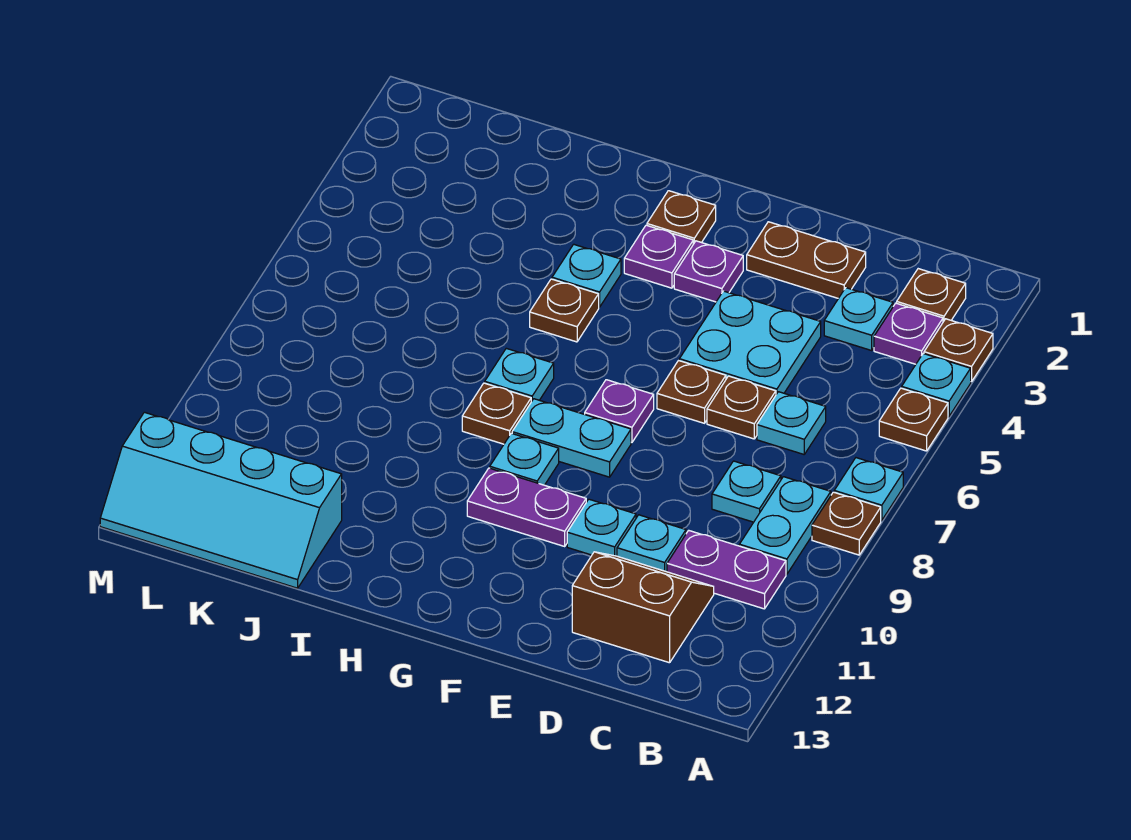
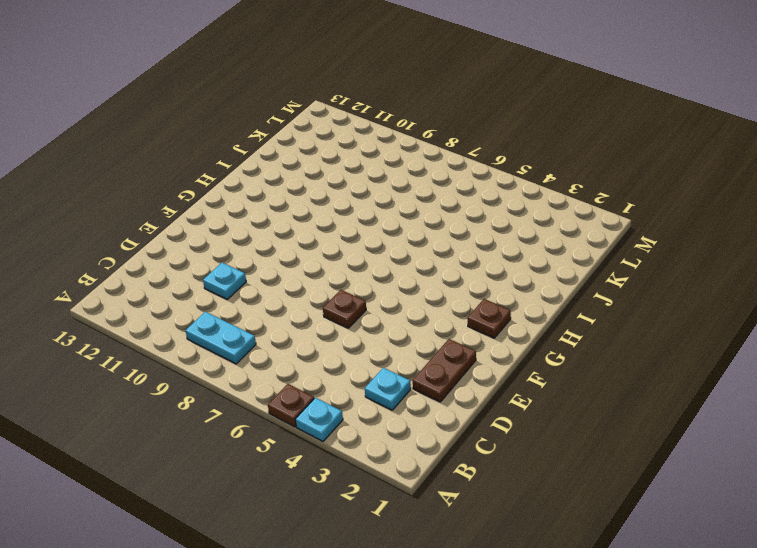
none -> brown 1x1 plate [924,319,993,382]
none -> cyan 1x1 plate [834,458,903,520]
none -> brown 1x1 plate [812,492,881,555]
none -> brown 1x1 plate [897,269,966,322]

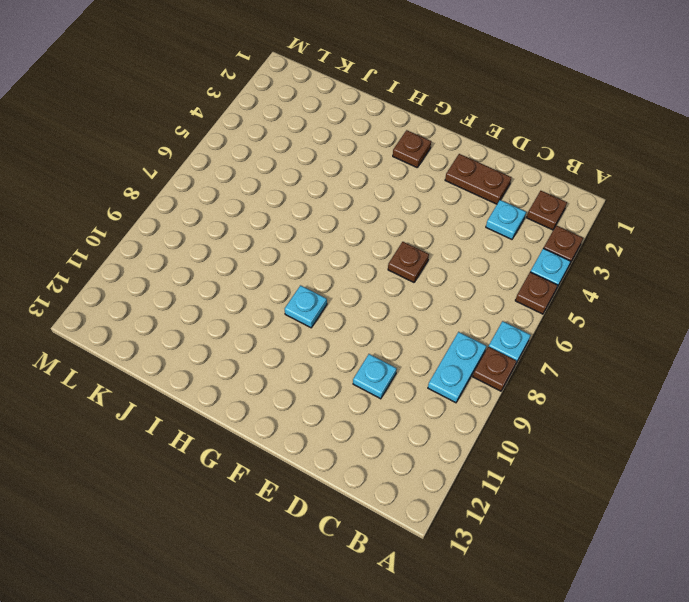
none -> purple 1x1 plate [874,303,943,364]
none -> purple 1x2 plate [667,530,786,609]
none -> cyan 1x1 plate [757,392,826,454]
none -> cyan 1x1 plate [712,461,781,522]

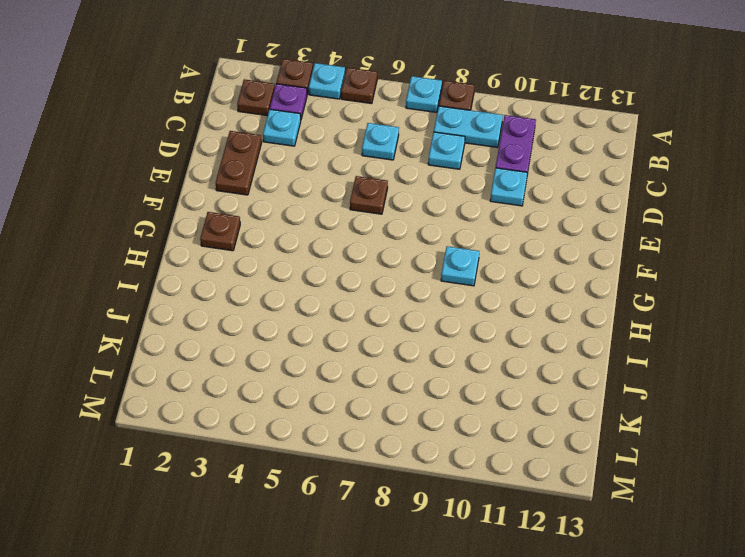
none -> brown 2x2 slope [572,552,714,663]
none -> cyan 2x2 plate [679,291,821,394]
none -> brown 1x1 plate [707,376,776,439]
none -> cyan 1x1 plate [567,499,636,556]

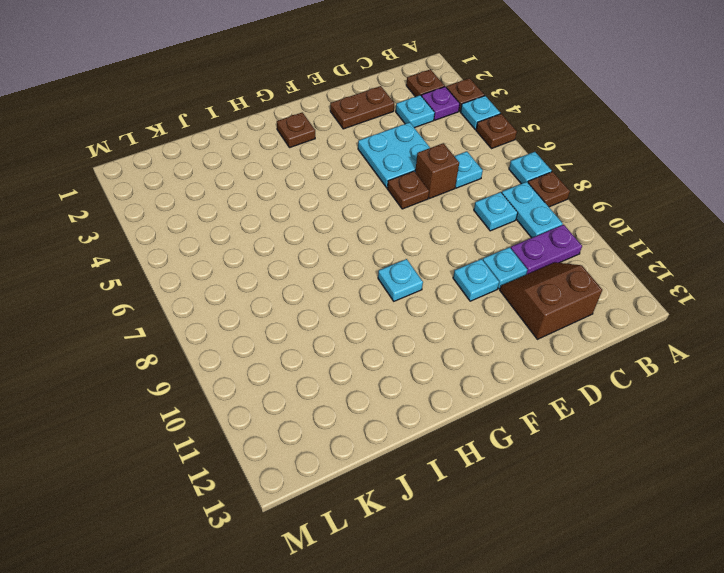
brown 1x1 brick [415,143,459,198] -> brown 1x1 plate [707,376,776,439]
none -> purple 1x1 plate [674,241,743,302]
none -> purple 1x1 plate [585,380,654,442]
none -> cyan 1x2 plate [512,399,631,477]
none -> purple 1x2 plate [467,468,586,546]

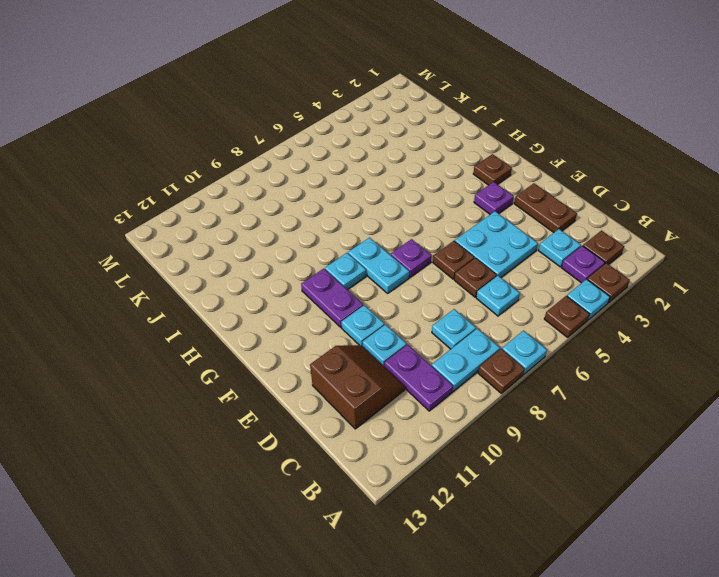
none -> purple 1x1 plate [624,225,693,288]
none -> cyan 1x1 plate [552,244,621,307]
none -> brown 1x1 plate [530,279,599,342]
none -> cyan 1x1 plate [485,348,554,402]

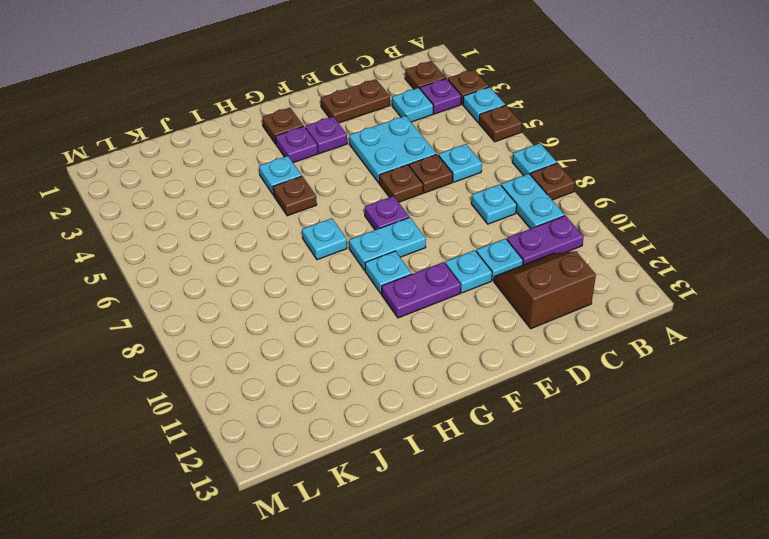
none -> brown 1x1 plate [462,383,531,444]
none -> cyan 2x4 slope [100,412,342,588]

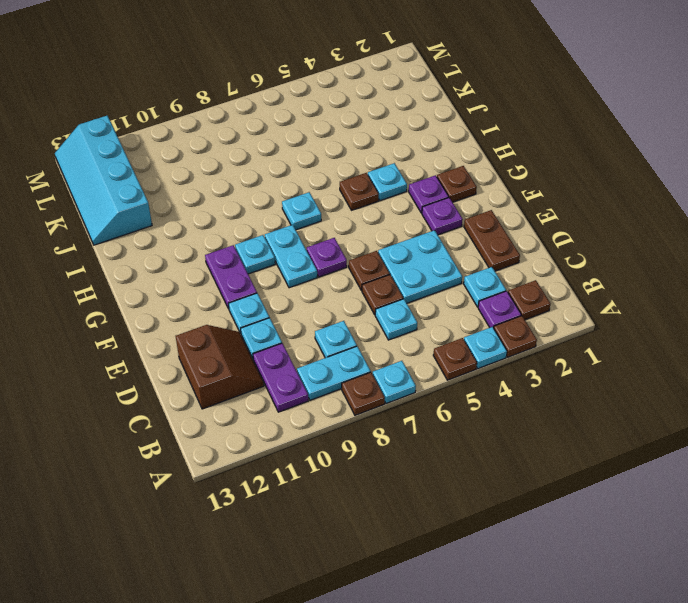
none -> brown 1x1 plate [462,383,531,444]

